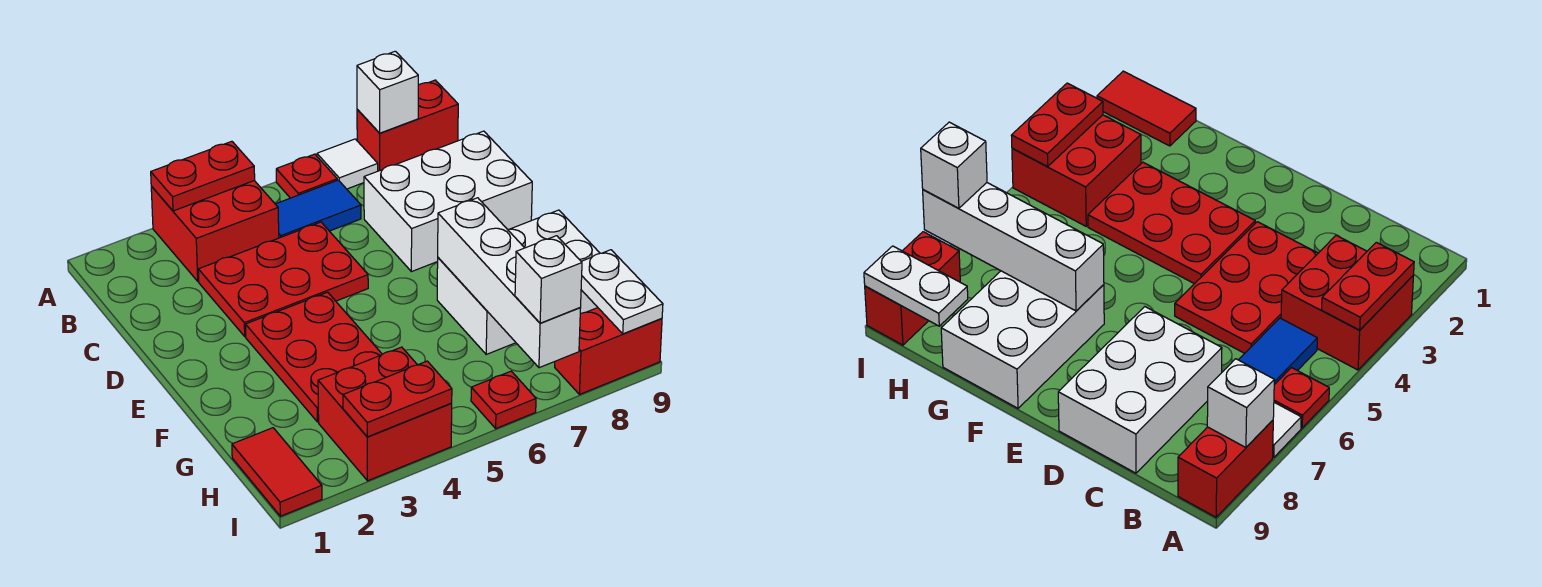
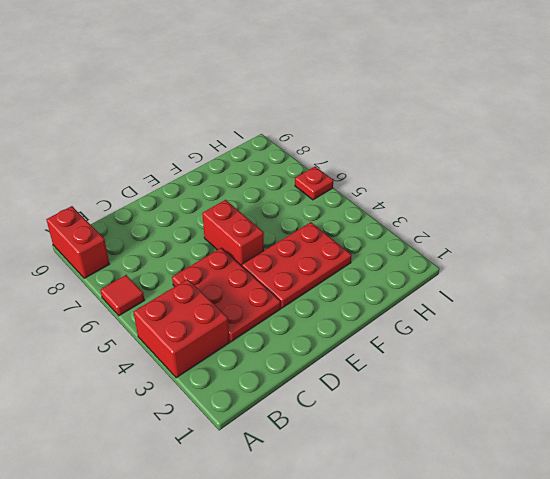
red 1x1 tile [100,275,144,316] -> red 1x1 plate [276,154,337,198]
red 1x2 brick [202,200,264,266] -> red 1x2 brick moved to [555,308,662,395]
none -> white 1x1 tile [317,139,378,189]
none -> blue 1x2 tile [276,180,361,238]
none -> white 2x3 brick [364,131,532,272]

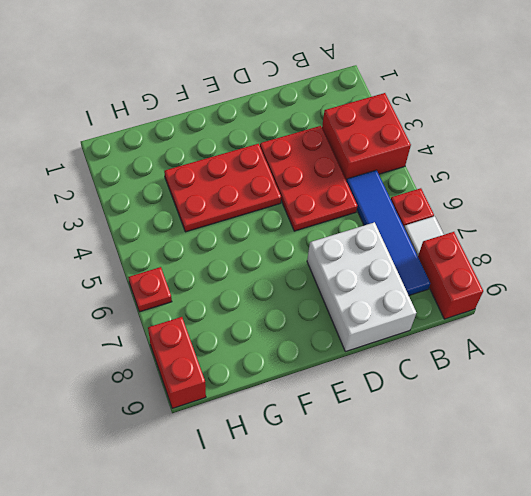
blue 1x4 tile [346,170,430,295] -> blue 1x2 tile [276,180,361,238]
none -> white 2x3 brick [437,210,600,354]
none -> red 1x2 tile [232,428,322,516]
none -> red 2x2 brick [318,347,452,481]

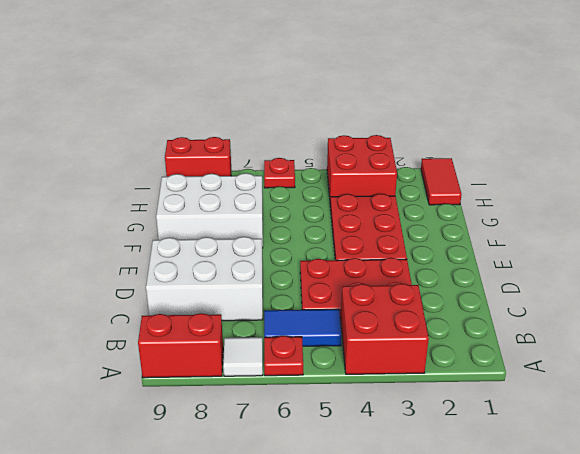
none -> red 1x2 plate [151,141,255,211]
none -> white 1x1 brick [357,51,418,133]
none -> white 1x4 brick [438,198,580,368]

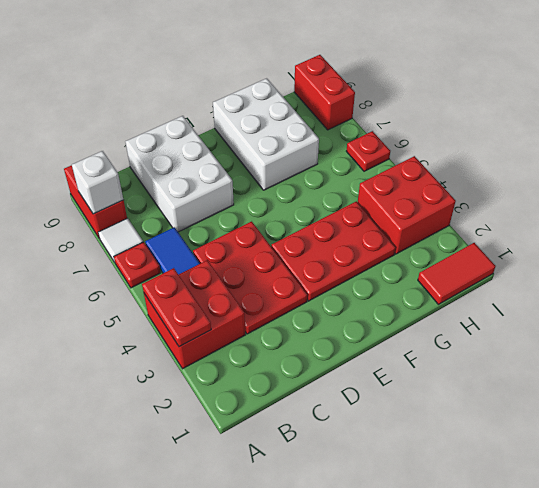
none -> white 1x4 brick [438,198,580,368]
none -> white 1x2 plate [581,250,663,334]
none -> red 1x2 plate [343,361,452,437]

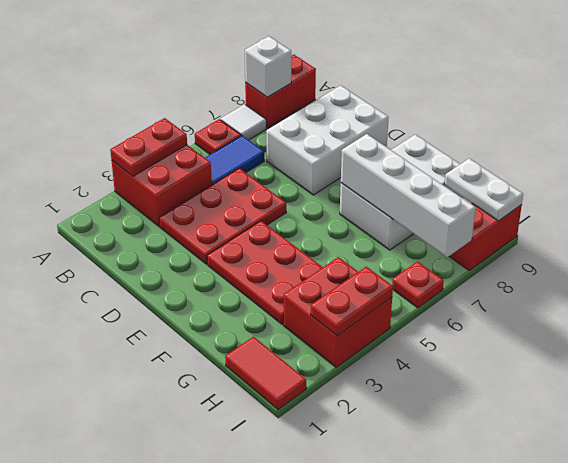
none -> white 1x1 brick [515,236,582,323]

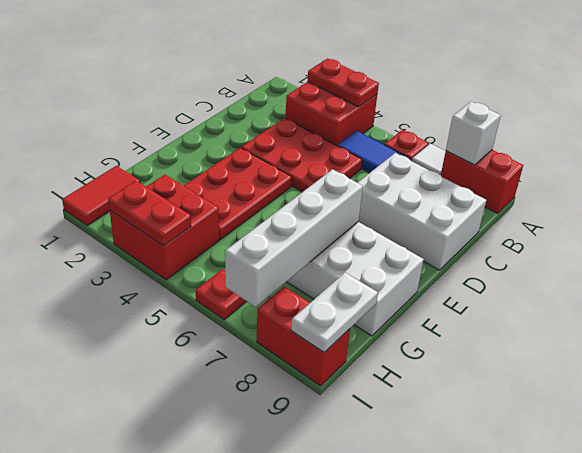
none -> white 1x1 brick [515,236,582,323]

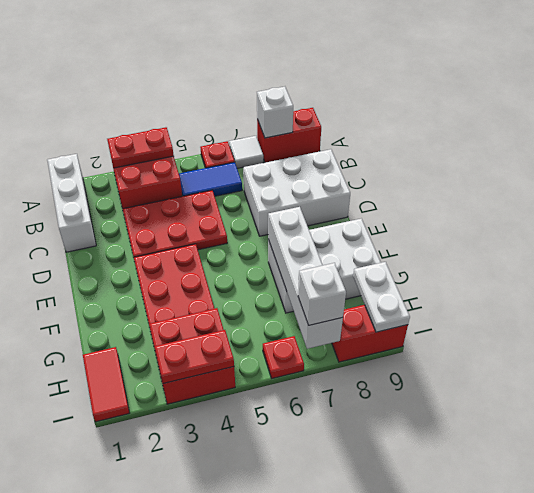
white 1x3 brick [47,154,96,252] -> none

